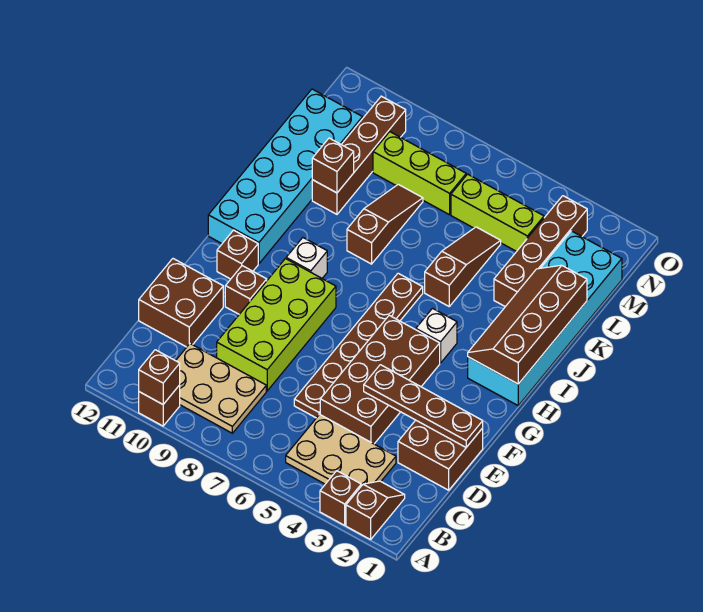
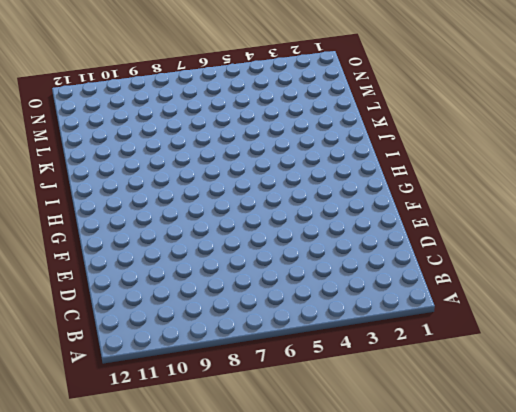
none -> brown 1x2 slope [346,481,405,540]
none -> brown 1x1 brick [320,471,361,525]
none -> brown 1x1 brick [139,385,180,426]

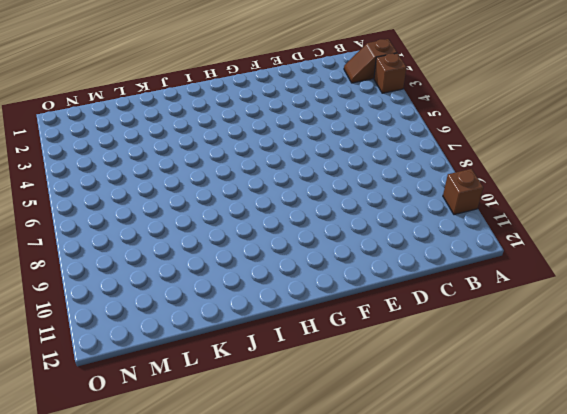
none -> tan 2x3 plate [286,414,396,486]
none -> tan 2x3 plate [176,344,266,433]
none -> brown 2x2 brick [398,420,483,490]

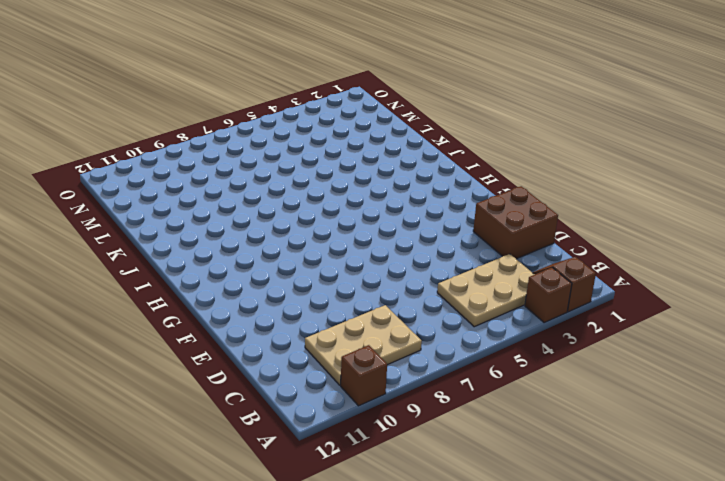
none -> brown 2x4 brick [320,315,440,444]
none -> brown 1x6 plate [294,273,423,418]
none -> lime 2x4 brick [217,259,336,391]

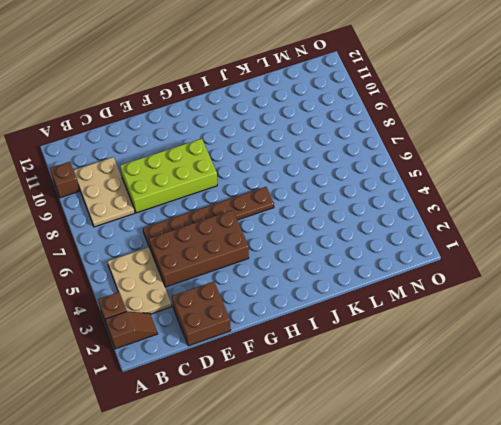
none -> brown 2x2 brick [139,259,223,347]
none -> brown 1x1 brick [225,266,267,314]
none -> brown 1x1 brick [217,230,258,279]

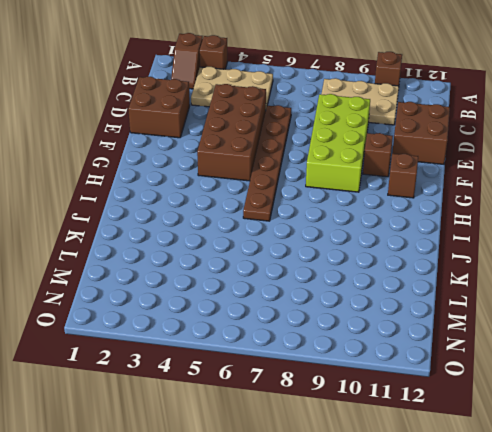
none -> cyan 2x6 brick [468,231,622,405]
none -> white 1x1 brick [416,308,457,363]
none -> white 1x1 brick [286,238,327,278]

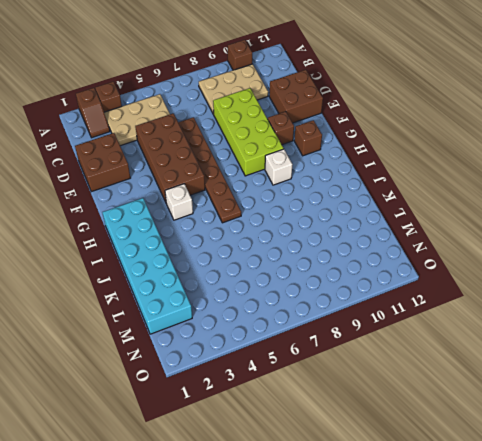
none -> cyan 2x6 brick [208,89,363,264]
none -> brown 1x3 slope [425,227,501,306]
none -> brown 1x3 slope [347,184,423,264]

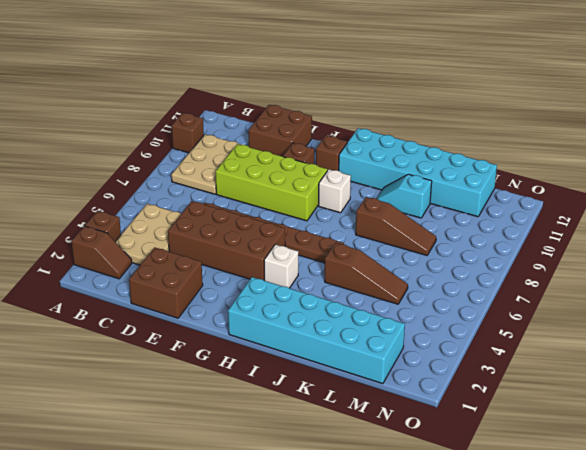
cyan 1x2 slope [377,174,432,218] -> brown 1x4 brick [312,96,406,214]
none -> brown 1x4 brick [494,196,587,307]
none -> lime 1x3 brick [451,174,544,252]
none -> lime 1x3 brick [373,132,466,215]

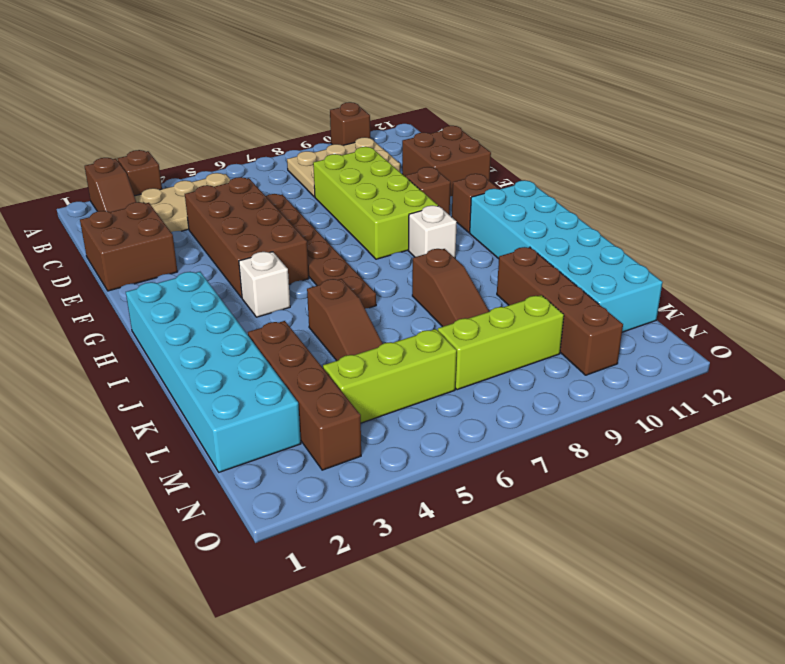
none -> brown 1x1 brick [139,350,180,404]
none -> brown 1x4 plate [364,365,483,447]
none -> brown 2x4 slope [468,265,587,384]

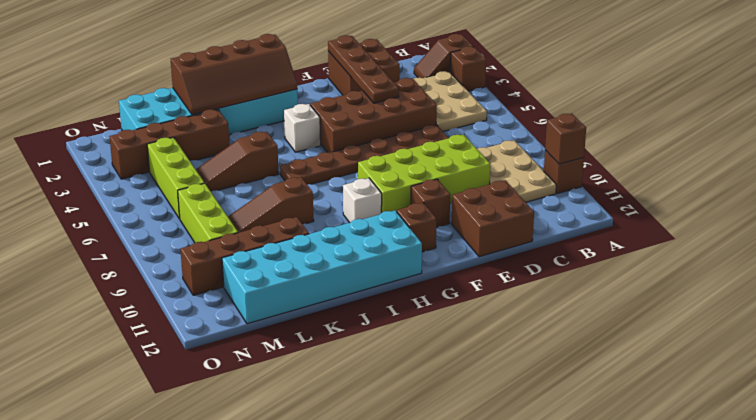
none -> brown 1x1 brick [312,138,354,193]

